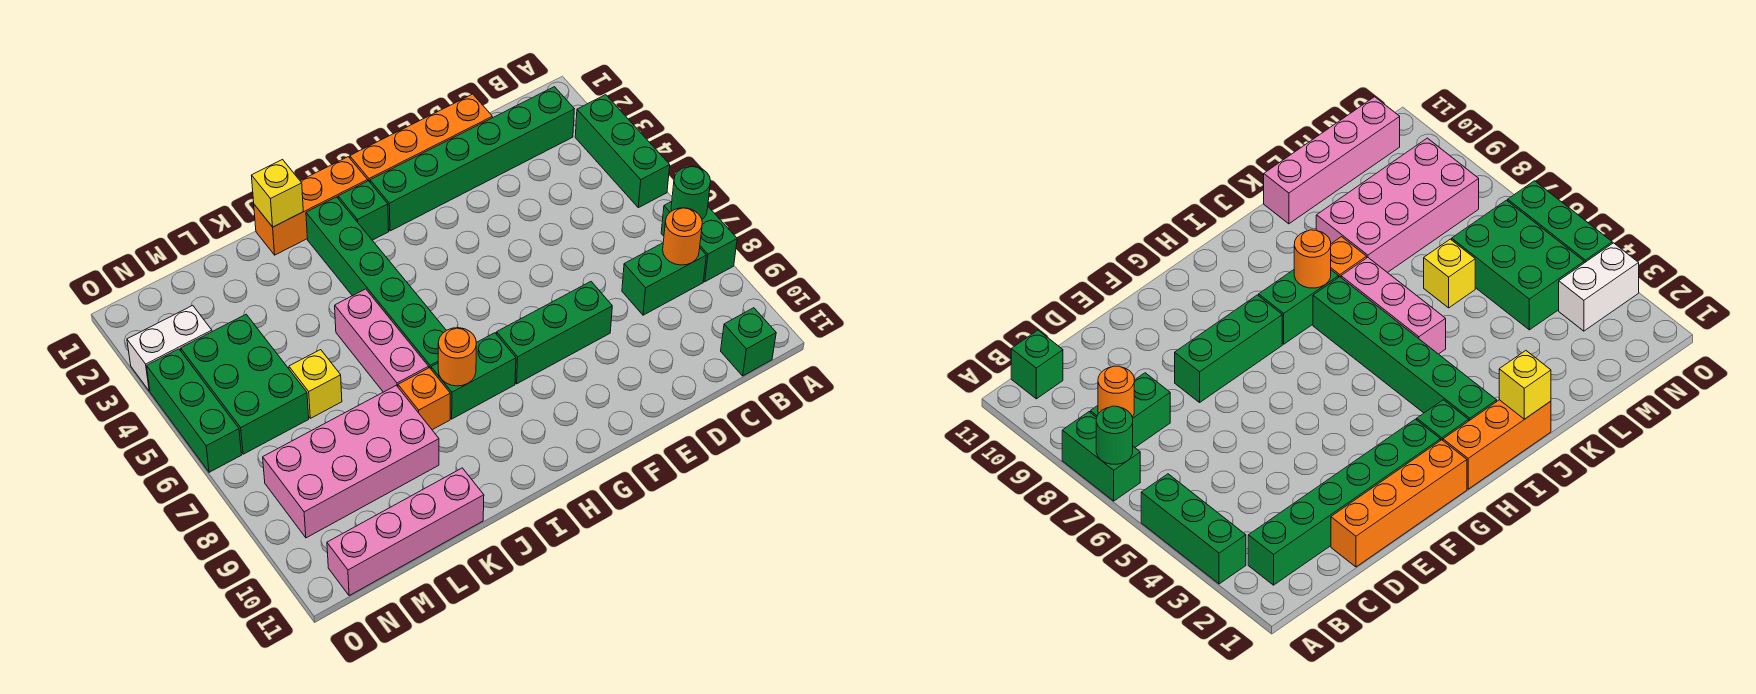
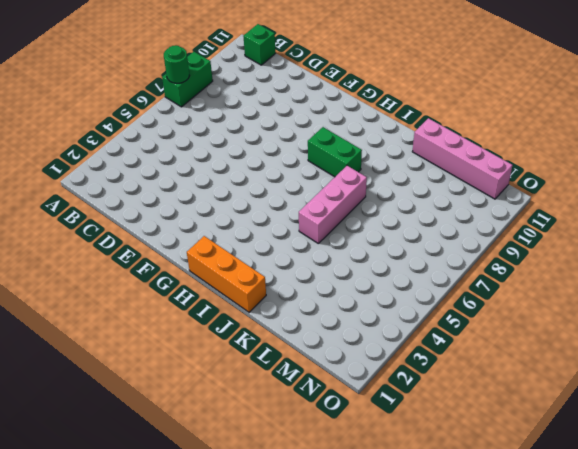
none -> green 1x3 brick [575,95,670,208]
none -> green 1x6 brick [370,87,574,231]
none -> green 1x2 brick [622,243,706,315]

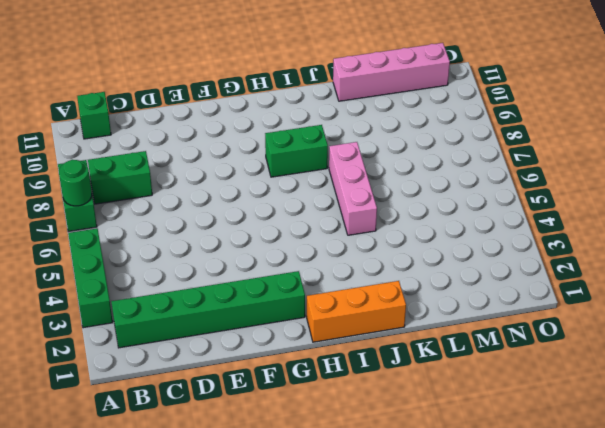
none -> orange 1x4 brick [350,94,492,182]
none -> green 1x3 brick [497,282,612,384]
none -> green 1x1 brick [338,181,389,240]

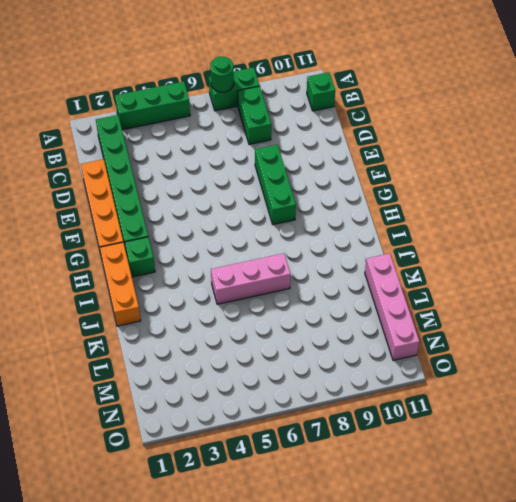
none -> green 1x2 brick [431,333,516,419]
none -> green 1x6 brick [306,197,446,369]
none -> orange 1x1 brick [398,368,450,430]

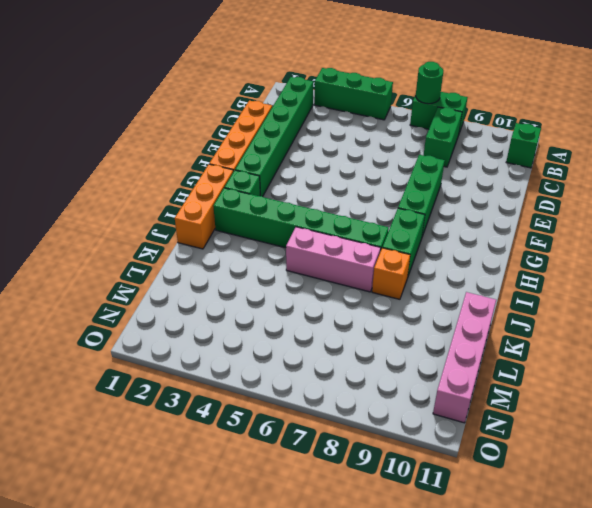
none -> pink 2x4 brick [263,385,439,538]
none -> yellow 1x1 brick [289,350,342,418]
none -> green 2x3 brick [181,315,309,454]

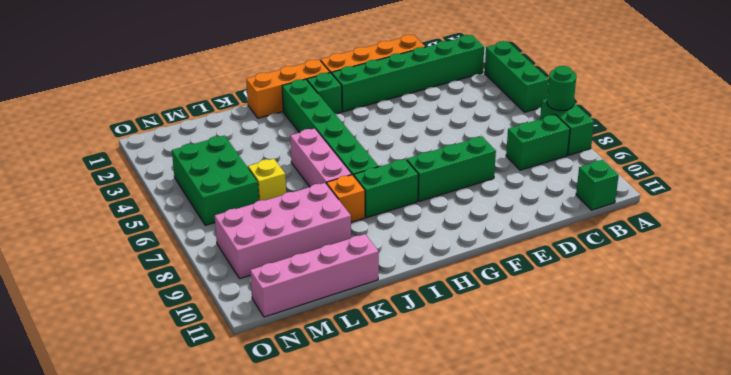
none -> white 1x2 brick [127,305,212,391]
none -> green 1x3 brick [147,349,242,472]
none -> orange 1x1 round brick [663,208,702,265]

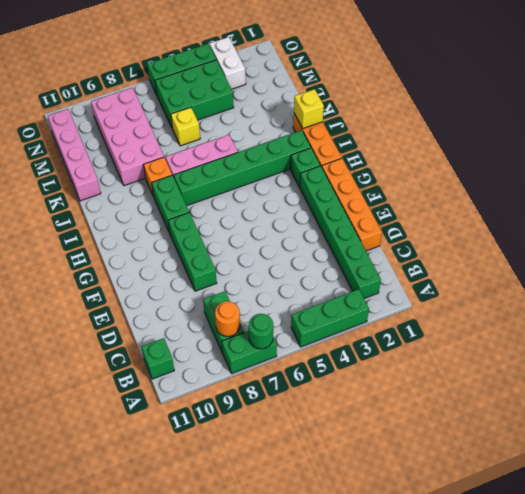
none -> orange 1x1 round brick [438,328,476,386]

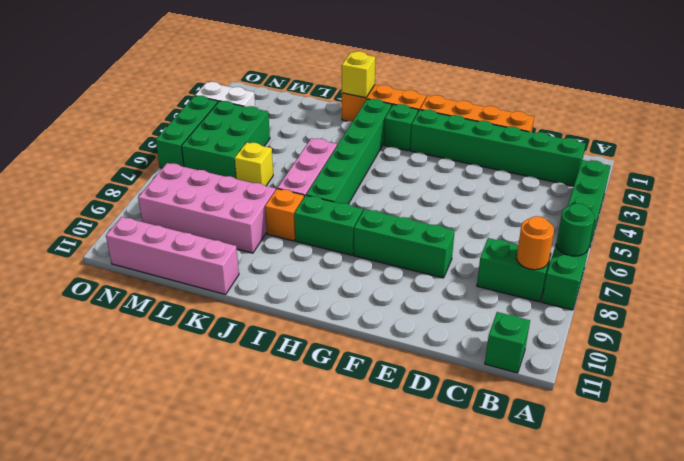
none -> orange 1x1 round brick [438,328,476,386]

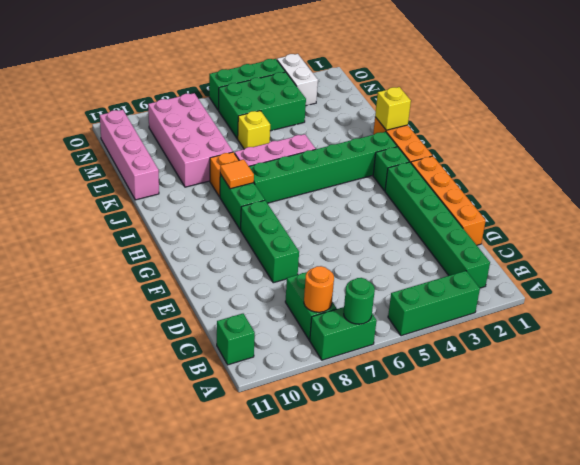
orange 1x1 tile [220,159,254,189] -> orange 1x1 round brick [438,328,476,386]

